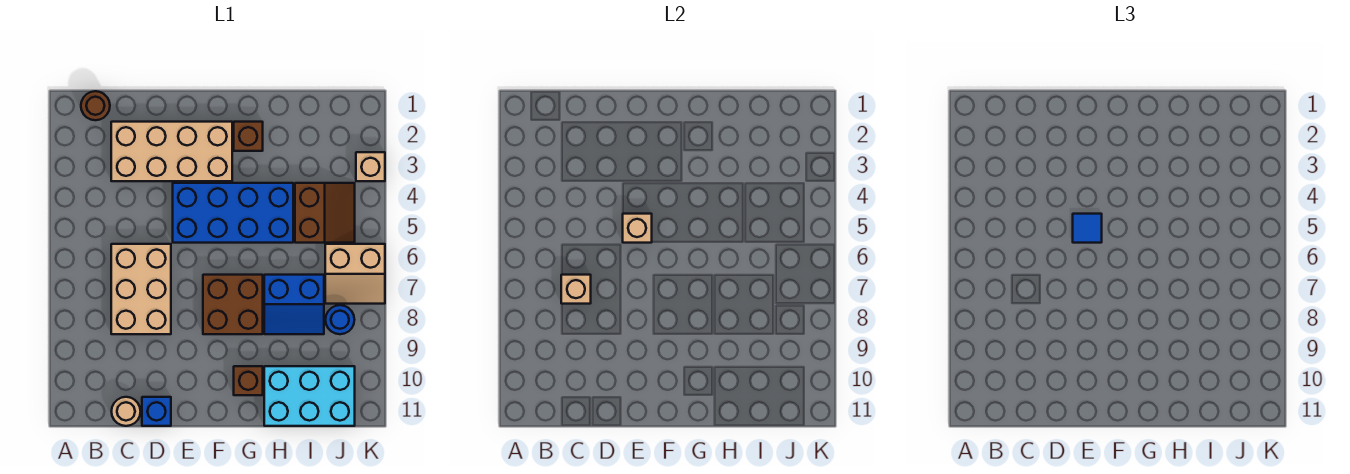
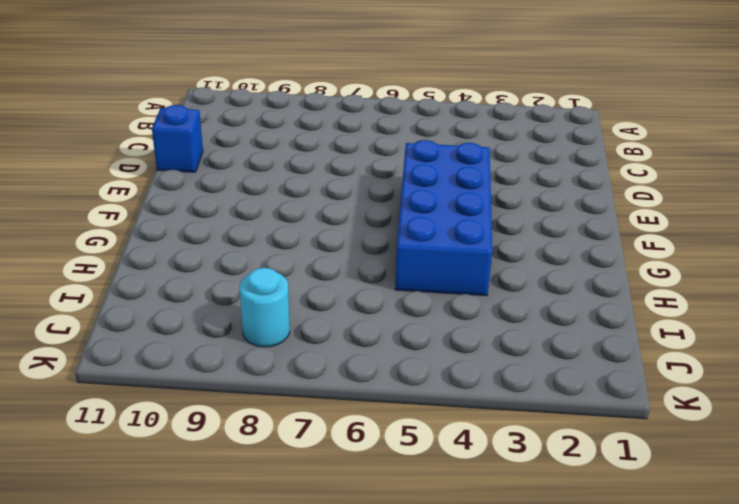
cyan 1x1 round brick [240,268,290,347] -> blue 1x1 round brick [325,305,354,334]
none -> brown 1x1 round brick [81,91,110,120]
none -> tan 2x4 brick [111,122,232,181]
none -> tan 2x3 brick [111,244,171,334]

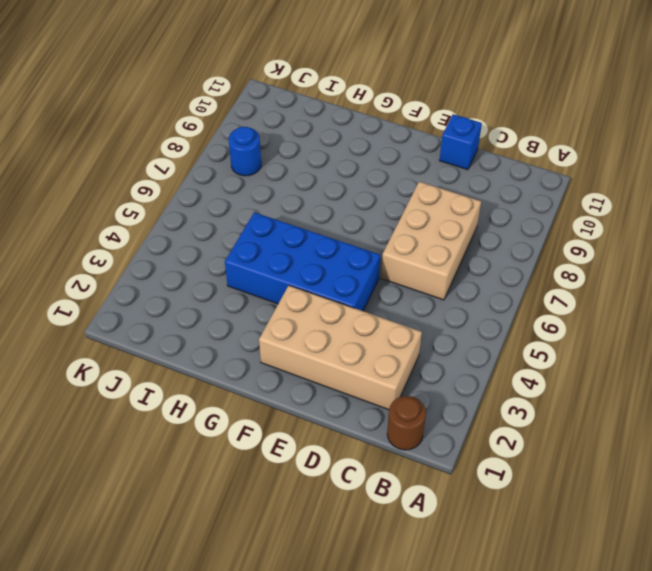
none -> tan 1x1 round brick [112,397,141,426]
none -> brown 2x2 brick [203,275,263,334]
none -> brown 1x1 brick [234,122,263,151]

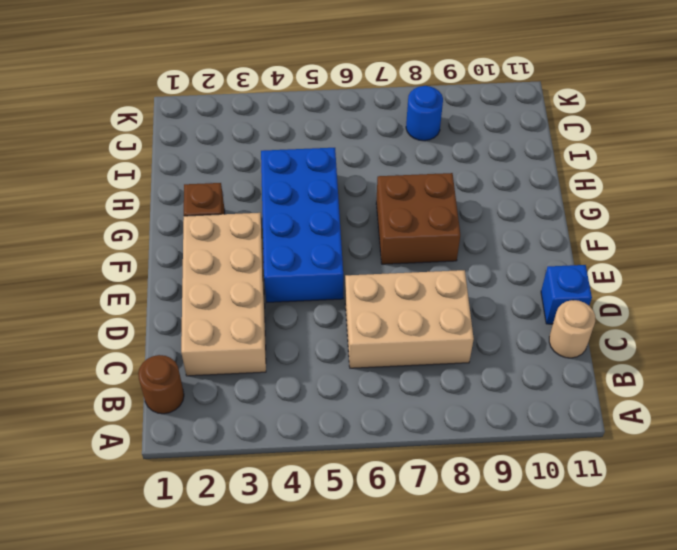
none -> brown 1x1 brick [234,366,263,395]
none -> blue 2x2 slope [264,275,324,334]
none -> cyan 2x3 brick [264,366,355,426]

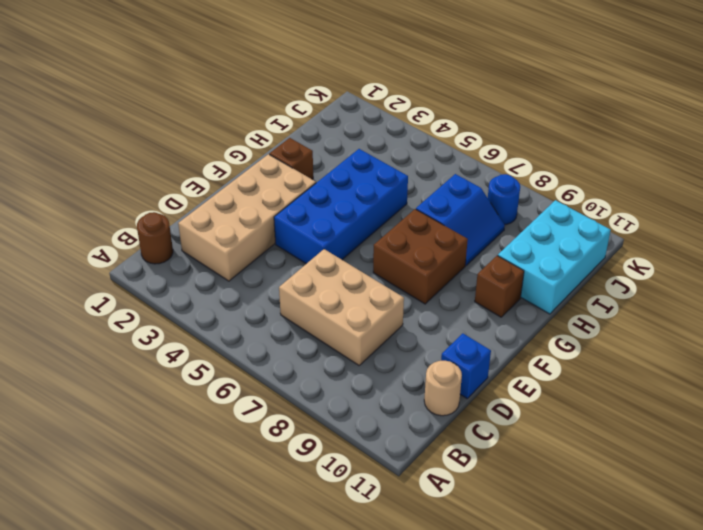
none -> brown 2x2 slope [295,183,355,243]
none -> tan 2x2 slope [325,244,385,304]
none -> tan 1x1 brick [356,152,385,181]

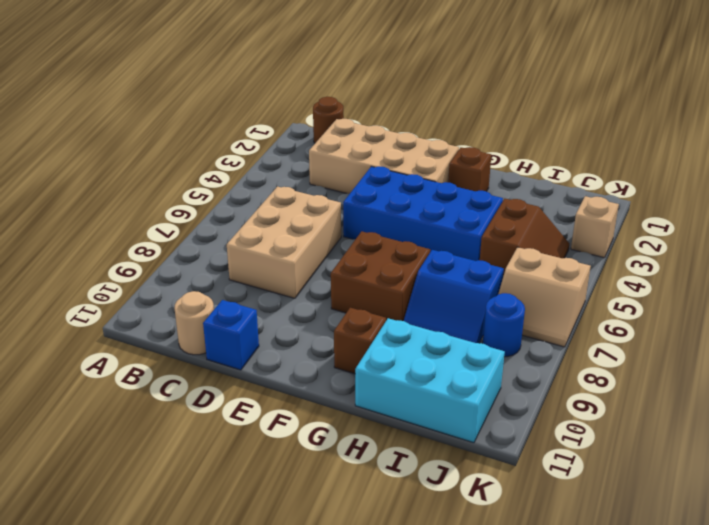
none -> tan 1x1 brick [561,275,591,304]
none -> tan 1x1 brick [623,214,652,243]
none -> blue 1x1 tile [1073,214,1102,243]

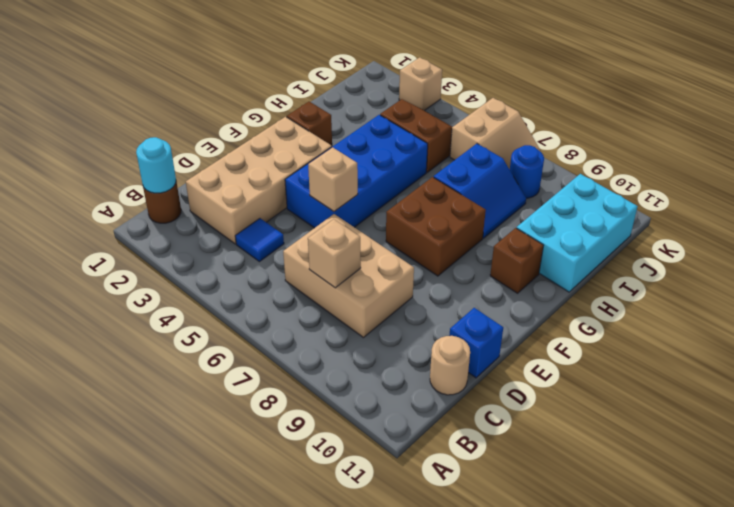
cyan 1x1 round brick [136,137,176,193] -> none
blue 1x1 tile [235,218,284,262] -> blue 1x1 tile moved to [1073,214,1102,243]

